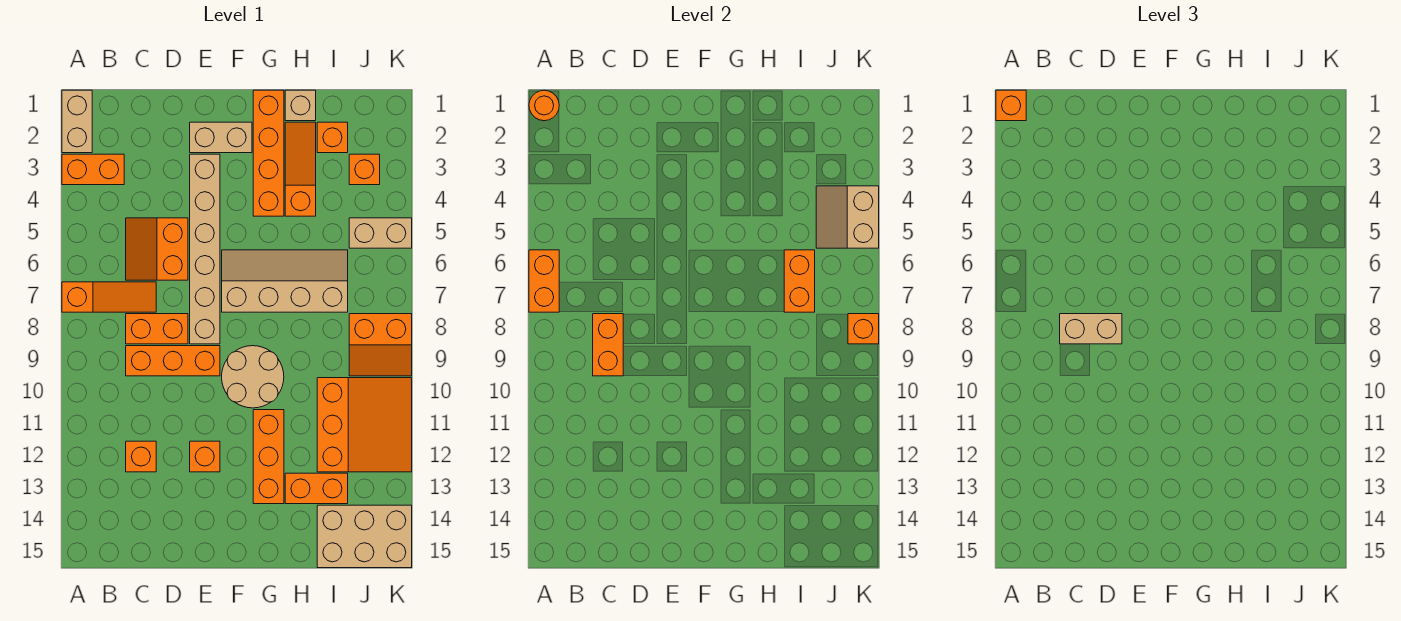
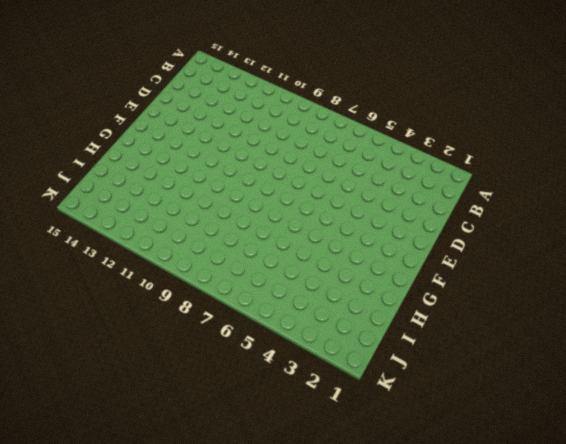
none -> tan 1x2 brick [62,90,92,153]
none -> orange 1x2 brick [62,154,124,185]
none -> orange 1x3 slope [62,282,156,312]
none -> orange 2x2 slope [126,218,188,280]

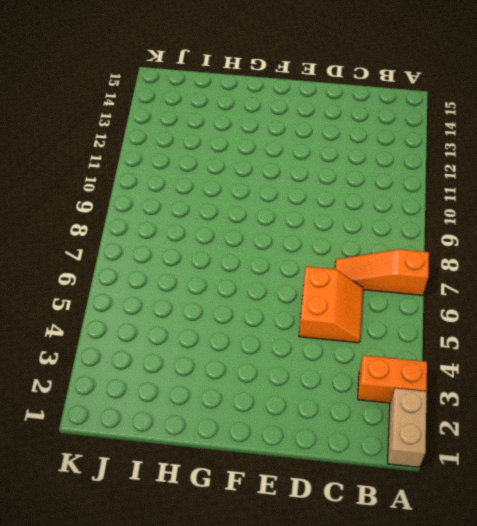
none -> orange 1x2 brick [126,314,188,344]
none -> orange 1x3 brick [126,346,220,376]
none -> orange 1x1 brick [126,441,156,472]
none -> tan 1x2 brick [190,122,252,153]

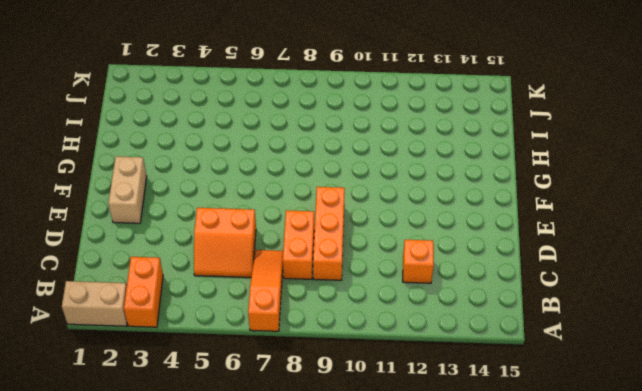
none -> tan 1x6 brick [190,154,220,344]
none -> orange 1x1 brick [190,441,220,472]
none -> tan 2x4 slope [222,250,348,312]
none -> tan 2x2 round brick [222,346,284,408]

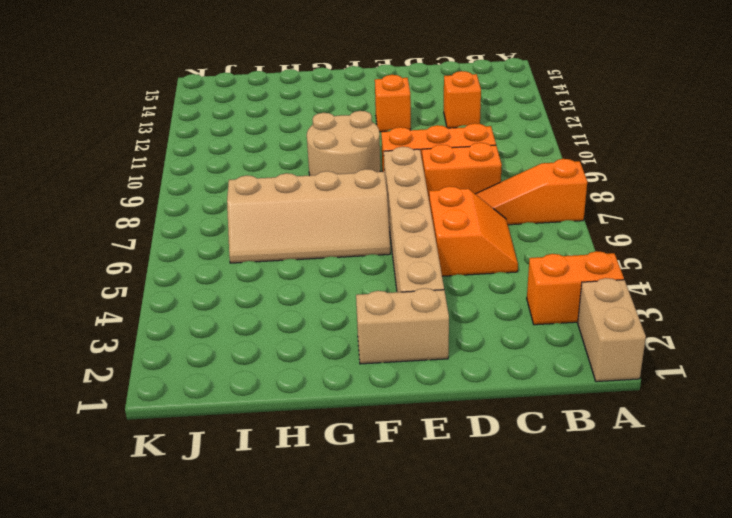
none -> orange 1x4 brick [253,90,284,216]
none -> orange 1x3 brick [253,410,284,504]
none -> tan 1x1 brick [285,90,316,121]
none -> orange 1x3 slope [285,122,316,216]

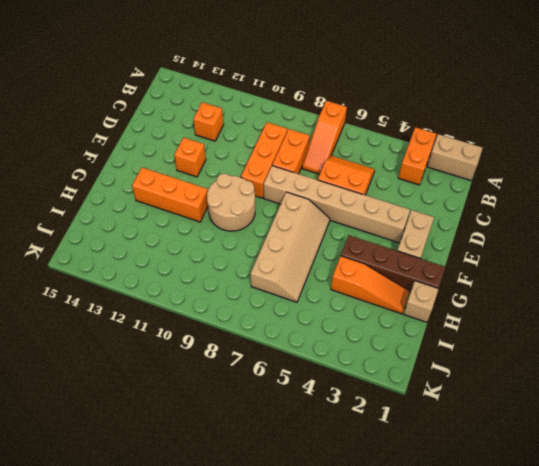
brown 1x4 brick [341,235,445,293] -> orange 1x4 brick [253,90,284,216]
none -> orange 1x2 brick [285,473,348,504]
none -> orange 1x1 brick [317,122,348,153]
none -> orange 3x3 slope [317,378,412,472]
none -> tan 2x3 brick [317,505,412,568]

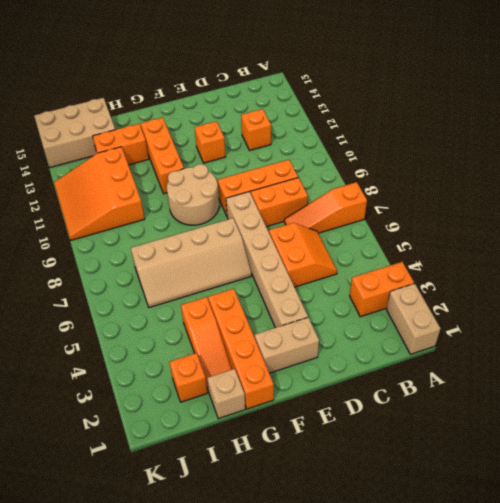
none -> orange 1x1 brick [349,154,380,185]
none -> tan 1x2 brick [349,218,412,248]
none -> orange 2x2 slope [349,314,412,376]
none -> orange 1x1 round brick [529,90,559,121]

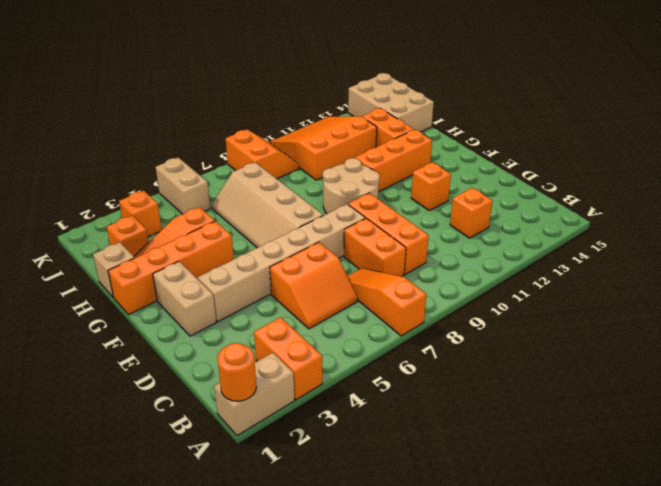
none -> orange 1x2 brick [529,250,559,312]
none -> orange 1x2 brick [593,314,623,376]
none -> orange 1x2 brick [784,250,815,312]
none -> tan 2x2 slope [816,186,879,248]

